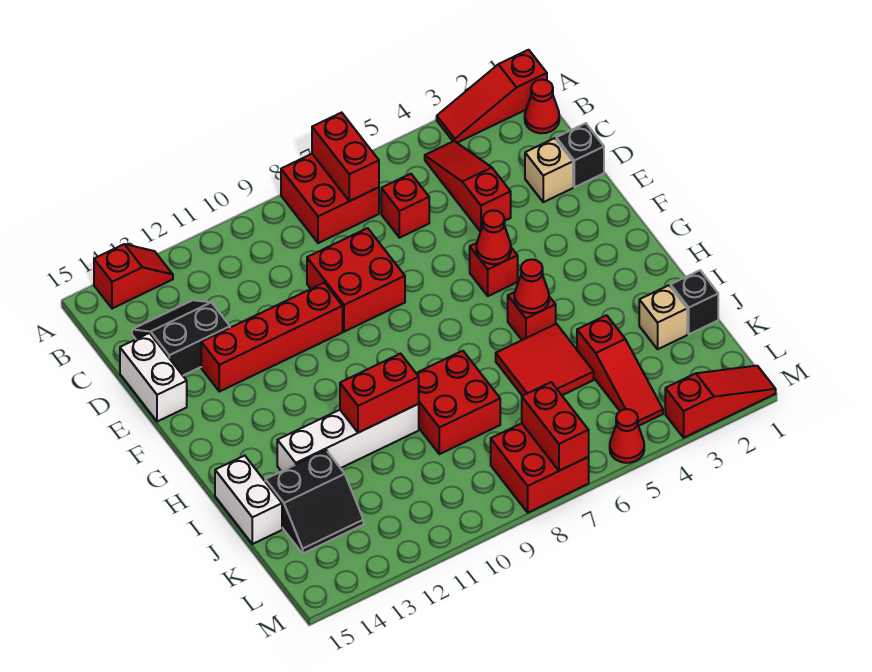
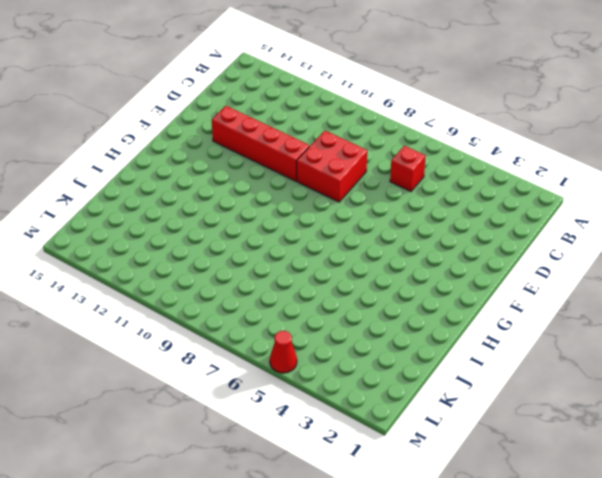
none -> red 1x3 slope [437,50,547,143]
none -> red 2x2 brick [281,154,379,243]
none -> red 1x2 slope [94,244,173,309]
none -> red 1x1 cone [525,80,559,133]

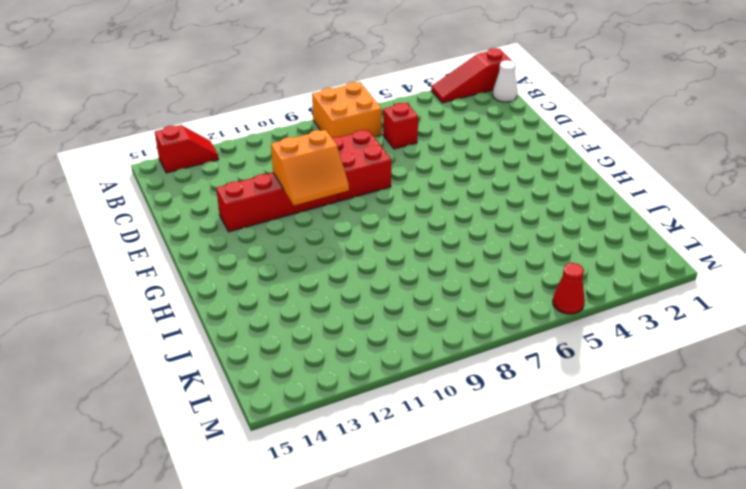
orange 2x2 brick [312,82,382,137] -> red 2x2 brick [281,154,379,243]
white 1x1 cone [493,60,517,102] -> red 1x1 cone [525,80,559,133]
orange 2x2 slope [271,130,349,205] -> none
none -> red 1x3 slope [425,141,511,232]
none -> black 2x2 slope [132,300,230,375]
none -> black 1x1 brick [556,123,604,187]
none -> tan 1x1 brick [525,138,573,202]

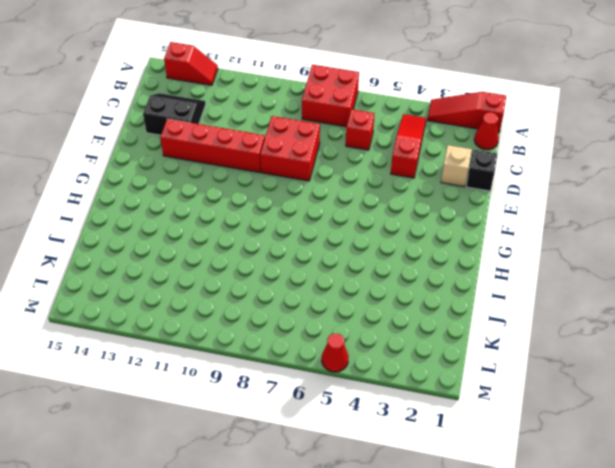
none -> white 1x2 brick [120,333,187,422]
none -> red 1x1 brick [470,243,518,296]
none -> red 1x1 brick [508,292,556,340]
none -> red 2x2 tile [496,324,594,396]

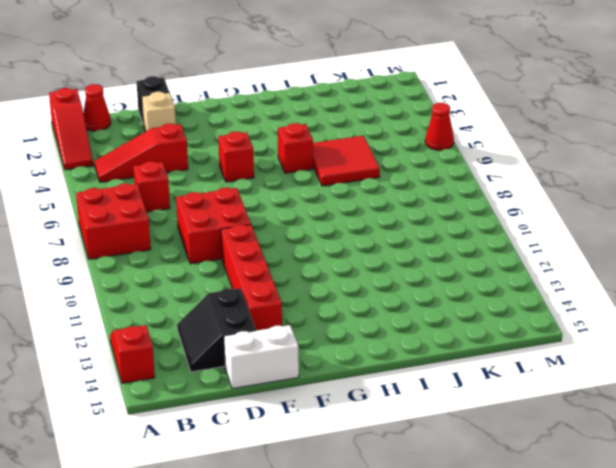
none -> red 2x2 brick [416,351,500,454]
none -> white 1x4 brick [277,404,419,471]
none -> white 1x2 brick [215,456,282,544]
none -> black 1x1 brick [671,271,718,334]

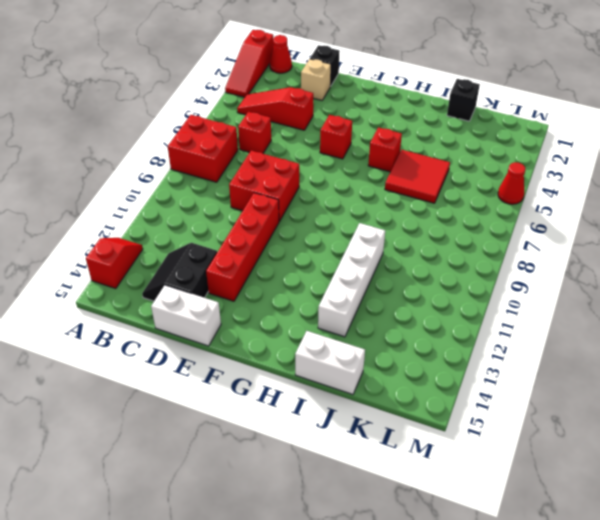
none -> red 2x2 brick [416,351,500,454]
none -> tan 1x1 brick [639,285,687,349]
none -> red 1x3 slope [577,315,663,426]
none -> black 2x2 slope [265,450,363,553]

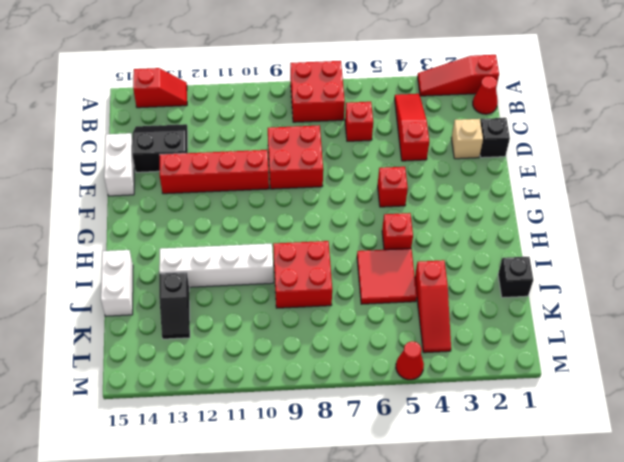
black 1x2 slope [159,272,190,339] -> black 2x2 slope [265,450,363,553]
none -> tan 1x1 brick [639,285,687,349]
none -> red 2x2 brick [491,423,589,513]
none -> red 1x3 slope [665,366,776,438]
none -> red 1x2 brick [312,112,379,201]

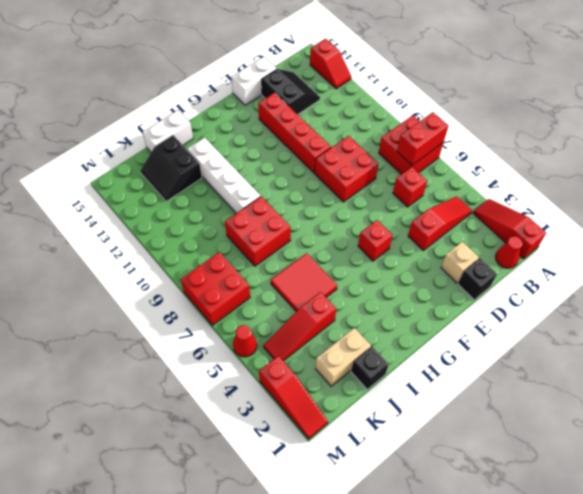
tan 1x2 brick [315,328,371,386] -> tan 1x1 brick [639,285,687,349]
none -> red 1x1 brick [508,292,556,340]
none -> red 1x1 cone [476,210,511,264]
none -> red 1x1 cone [514,259,549,313]
none -> red 1x2 brick [340,354,419,433]

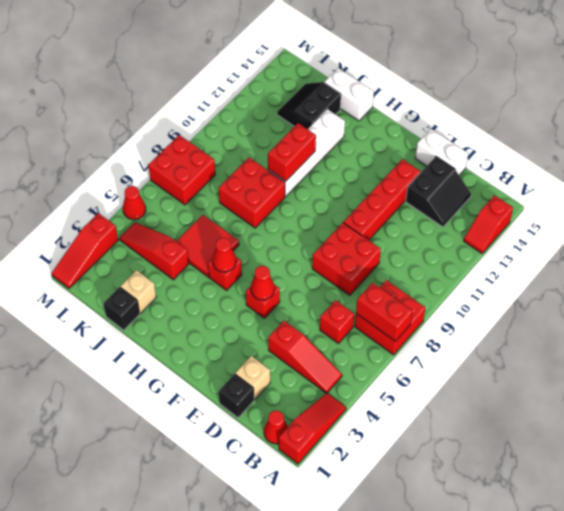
none -> red 1x2 brick [522,382,589,471]

